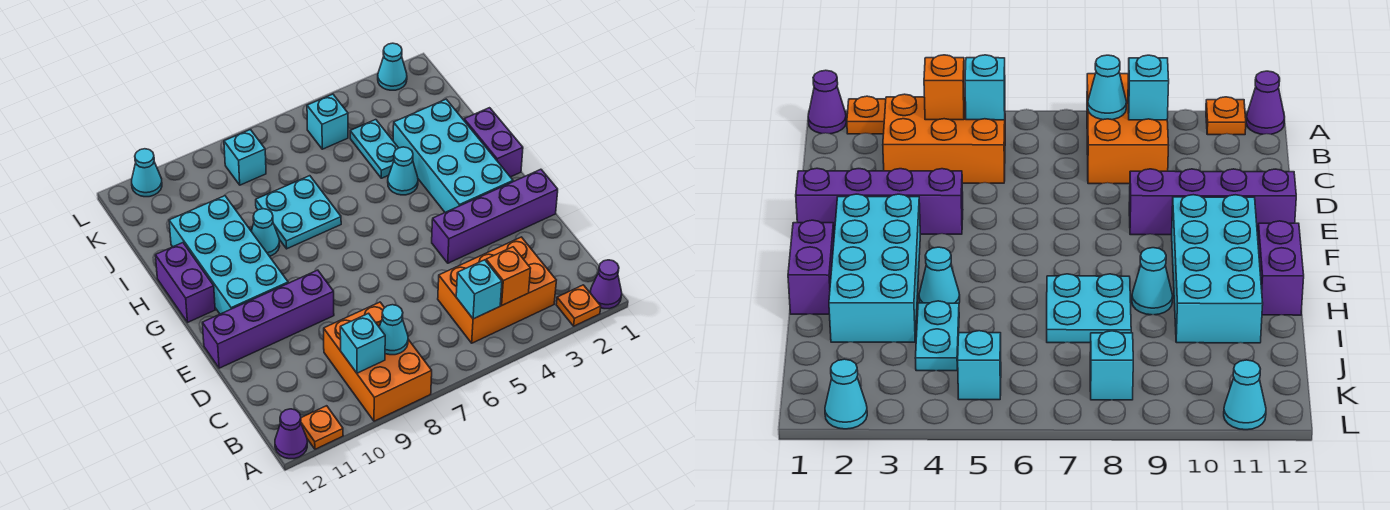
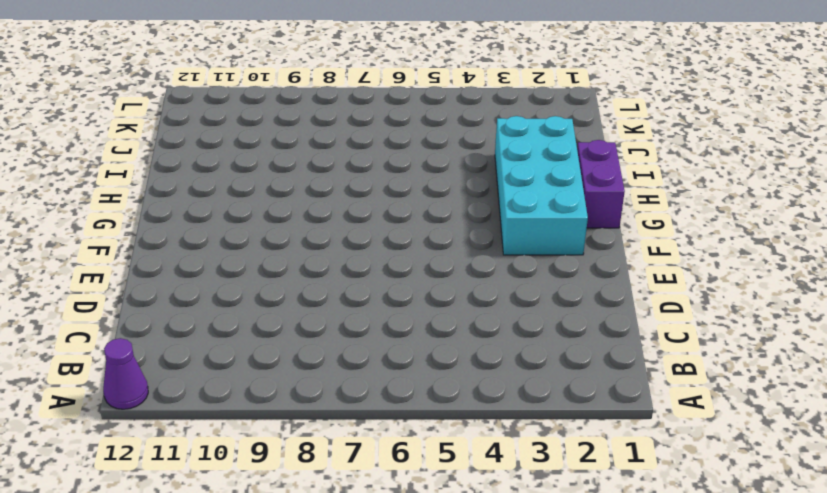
none -> purple 1x1 cone [590,260,622,309]
none -> orange 1x1 plate [556,285,601,326]
none -> orange 2x3 brick [324,302,432,421]

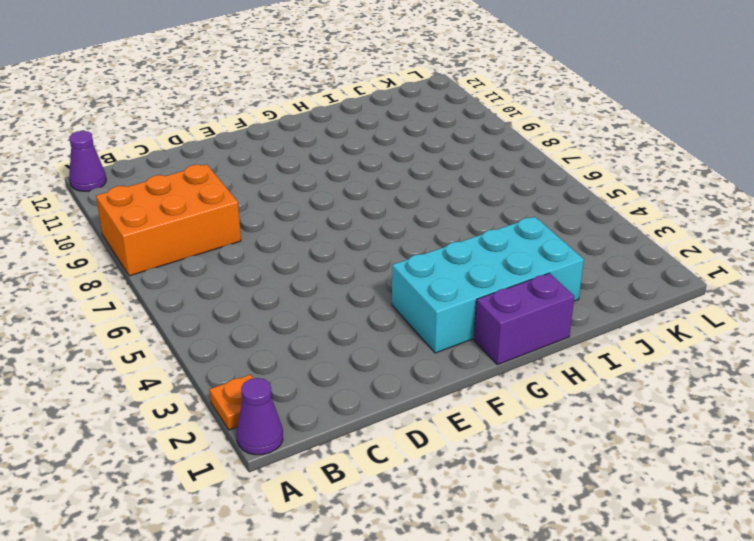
none -> orange 1x1 plate [301,406,343,449]
none -> orange 2x3 brick [438,237,556,343]
none -> purple 1x4 brick [432,169,558,263]

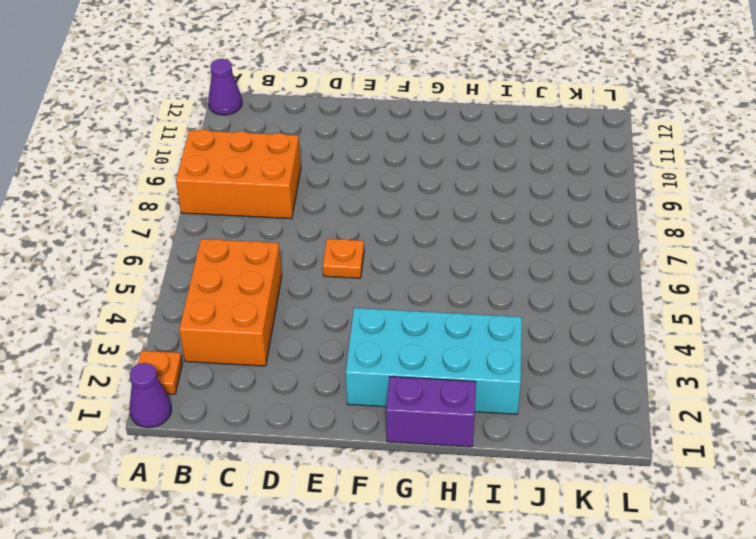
orange 1x1 plate [323,239,364,278] -> orange 1x1 plate moved to [301,406,343,449]
none -> purple 1x4 brick [432,169,558,263]
none -> purple 1x4 brick [202,270,334,368]
none -> cyan 2x4 brick [169,196,288,314]

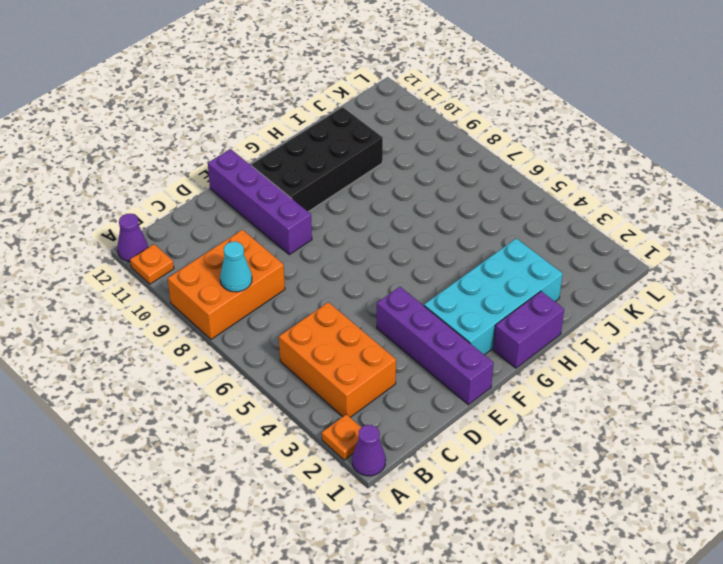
black 2x4 brick [252,107,383,212] -> cyan 2x4 brick [169,196,288,314]
none -> purple 1x2 brick [155,243,215,322]
none -> cyan 1x1 cone [388,147,418,195]
none -> cyan 2x2 plate [256,176,341,249]

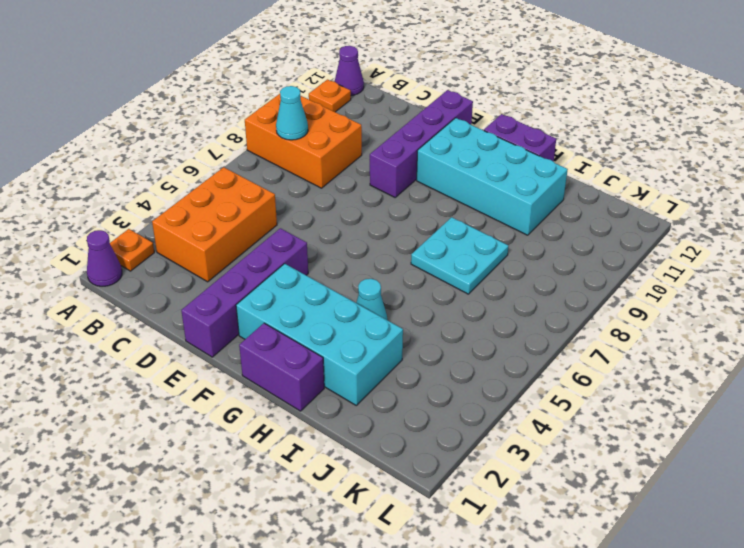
none -> cyan 1x1 cone [251,209,280,256]
none -> cyan 1x2 plate [350,120,398,178]
none -> cyan 1x1 brick [307,94,348,149]

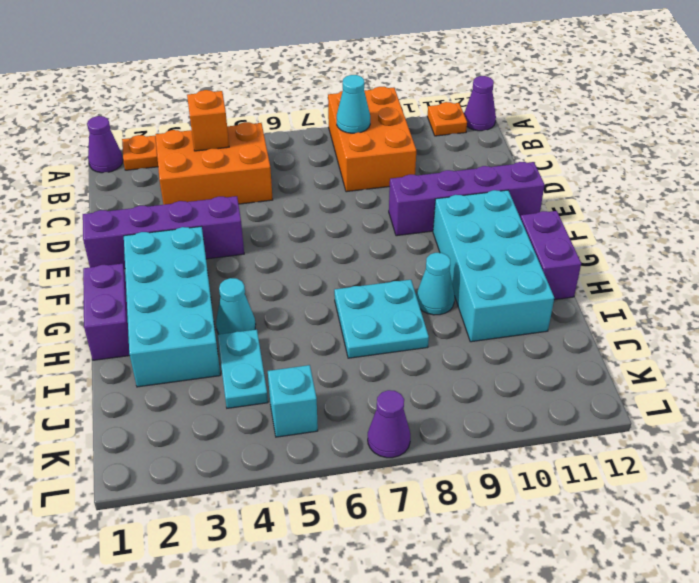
purple 1x1 cone [368,390,410,458] -> none
none -> cyan 1x1 brick [224,129,266,185]
none -> cyan 1x1 cone [378,43,407,90]
none -> cyan 1x1 cone [132,149,162,197]

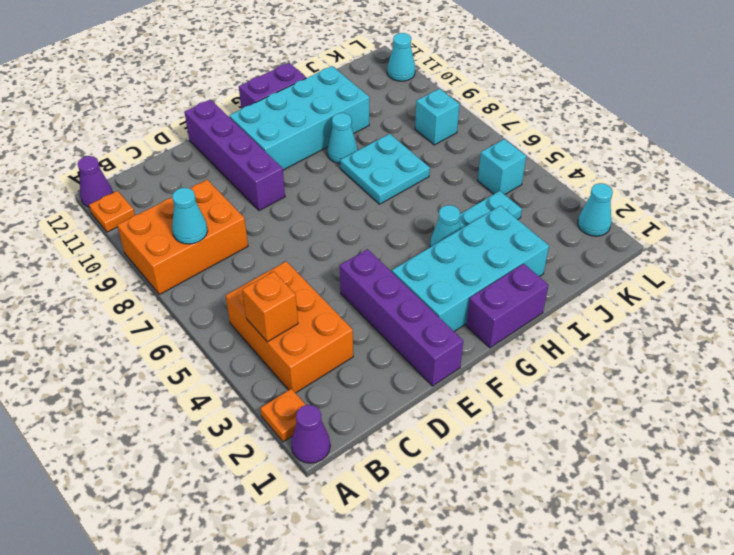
none -> cyan 1x1 brick [456,260,502,319]
none -> cyan 1x1 brick [340,313,385,373]

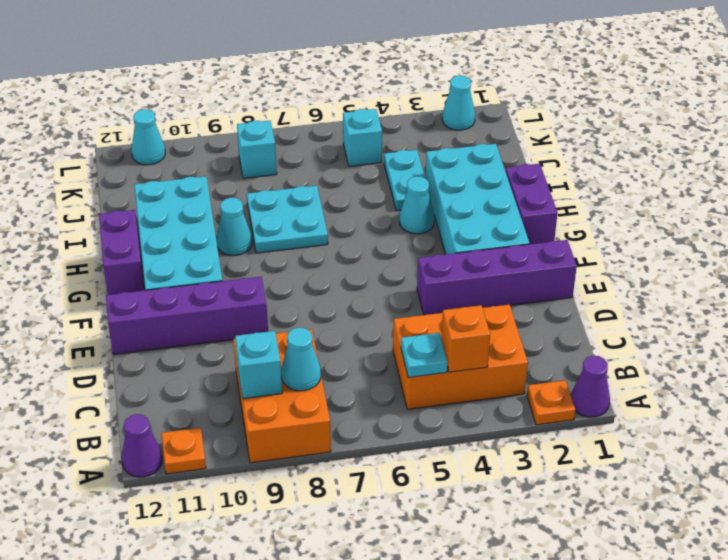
cyan 1x1 plate [401,333,448,377] -> cyan 1x1 brick [456,260,502,319]

